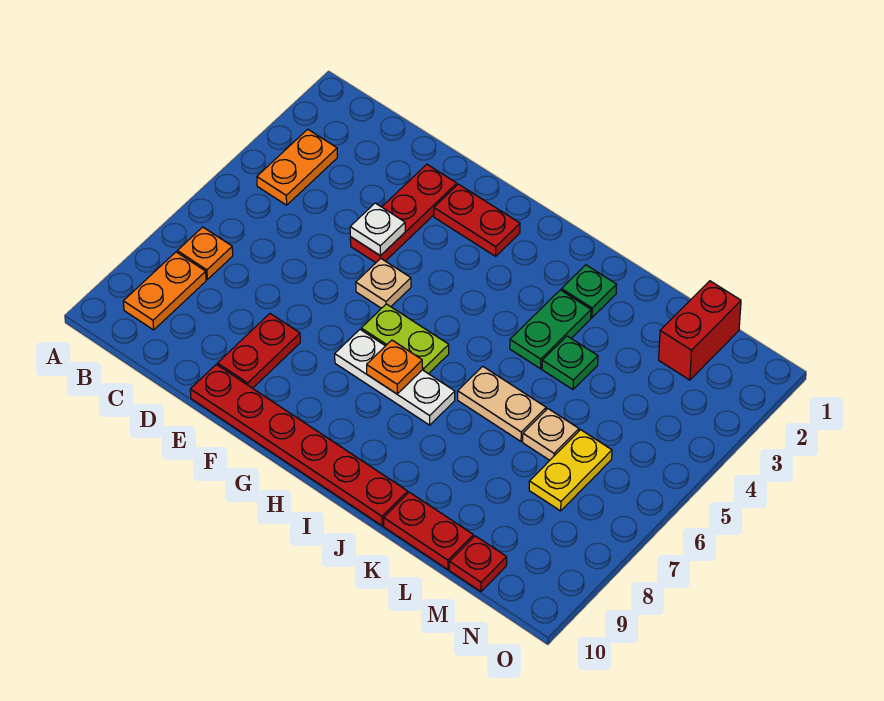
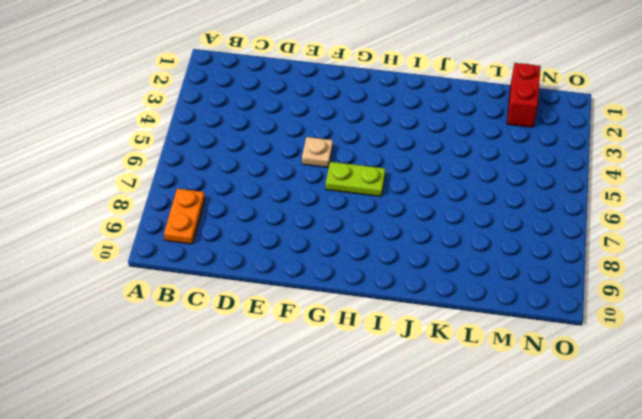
none -> orange 1x2 plate [257,129,337,205]
none -> orange 1x1 plate [177,227,233,279]
none -> red 1x3 plate [350,164,457,263]

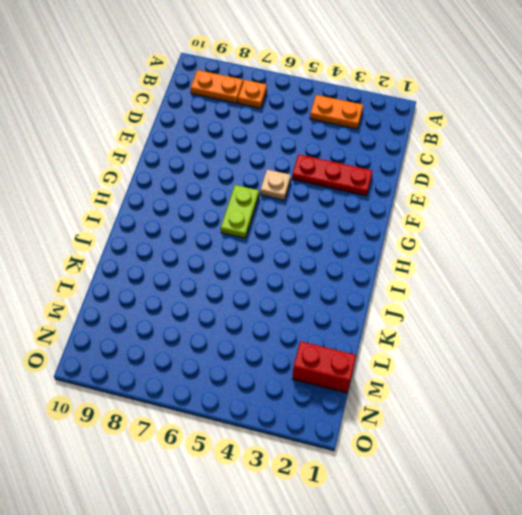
none -> red 1x2 plate [218,314,300,388]
none -> red 1x6 plate [190,365,408,526]
none -> red 1x2 plate [434,184,520,256]

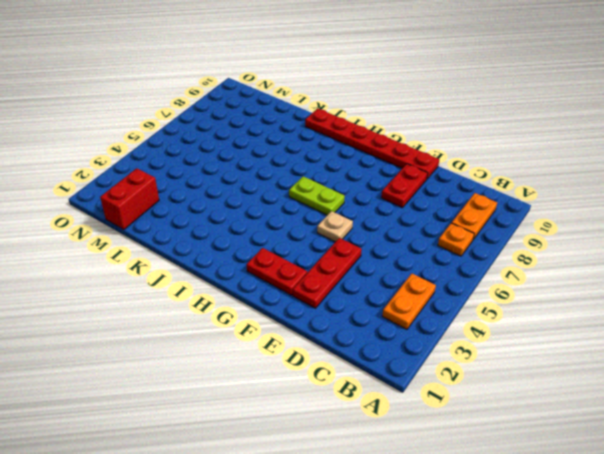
none -> white 1x3 plate [335,330,455,425]
none -> green 1x1 plate [561,265,617,318]
none -> green 1x2 plate [510,290,591,369]

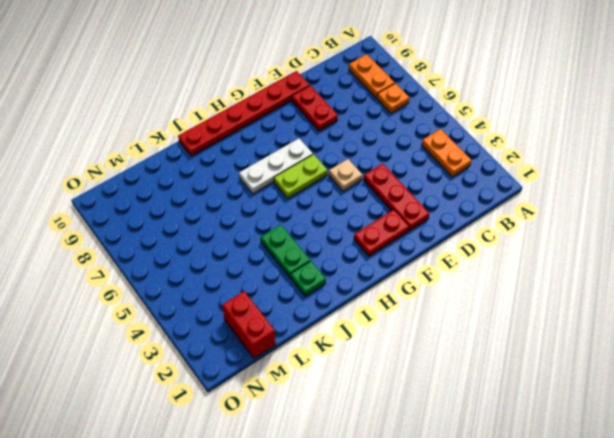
none -> tan 1x2 plate [458,366,546,441]
none -> green 1x1 plate [542,336,598,389]
none -> red 1x2 plate [384,492,473,570]

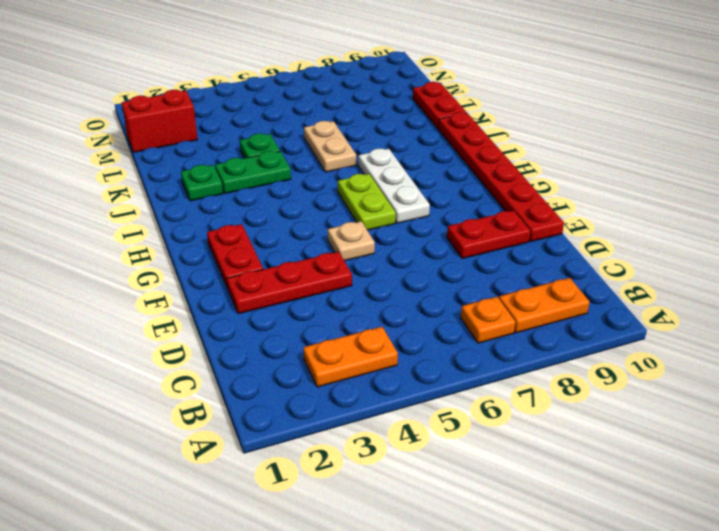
none -> tan 1x1 plate [523,409,579,460]
none -> yellow 1x2 plate [529,430,612,511]
none -> red 1x1 plate [449,536,507,592]

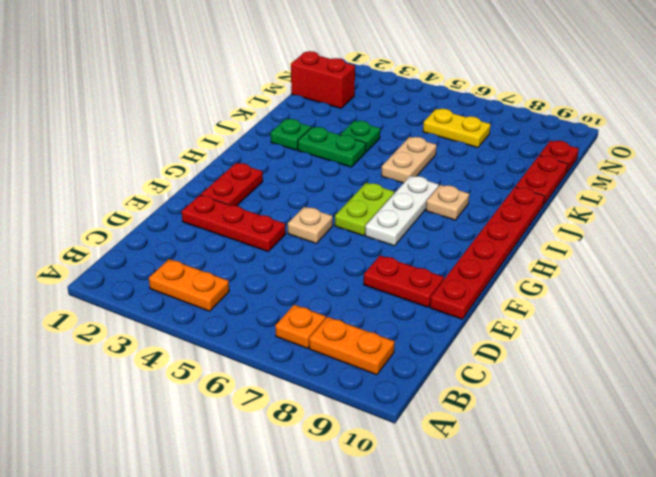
tan 1x1 plate [426,185,469,220] -> tan 1x1 plate moved to [523,409,579,460]
none -> white 1x1 plate [350,203,405,256]
none -> orange 1x1 plate [367,340,423,394]

